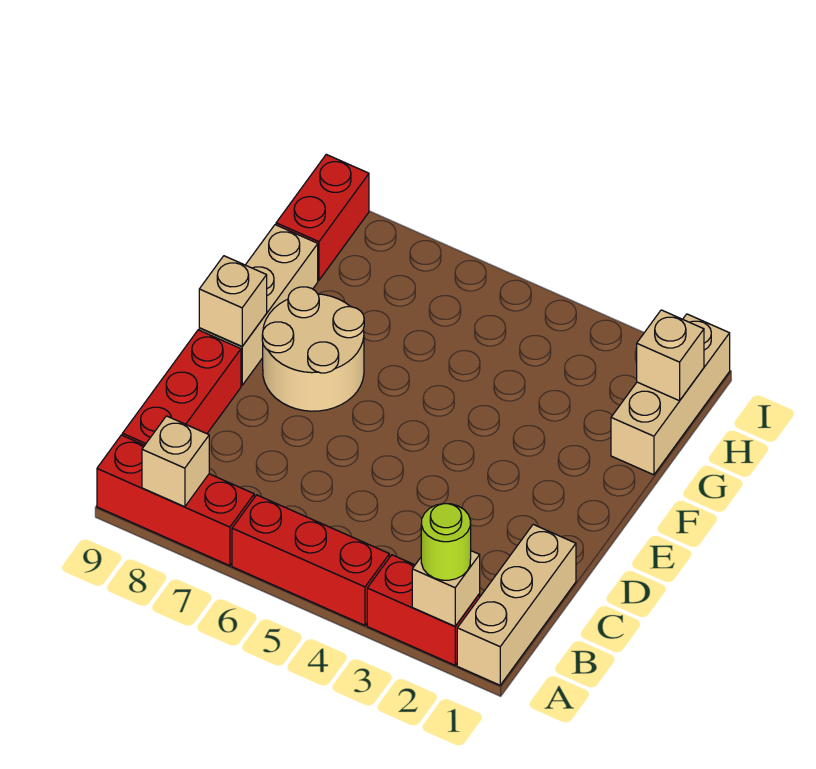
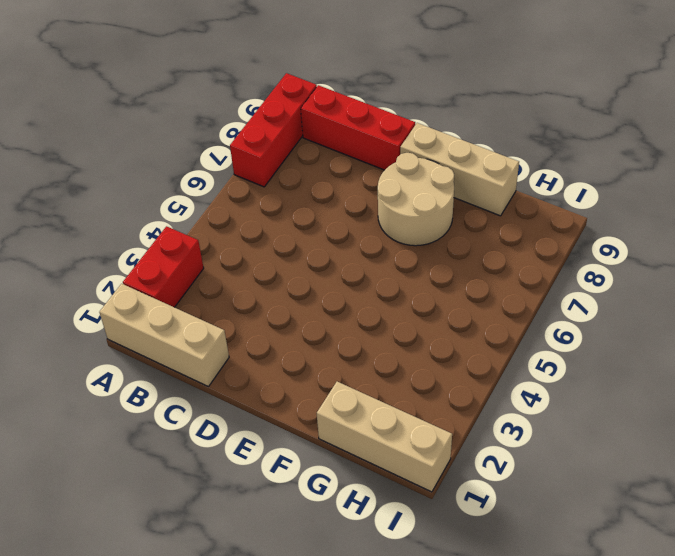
none -> red 1x3 brick [232,495,389,625]
none -> red 1x2 brick [276,154,369,280]
none -> tan 1x1 brick [412,551,480,626]

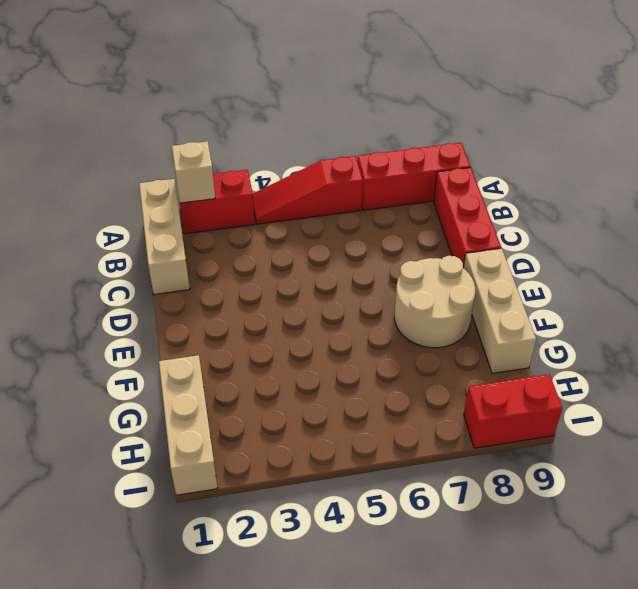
red 1x3 slope [253,156,363,224] -> red 1x3 brick [232,495,389,625]
red 1x2 brick [464,374,562,448] -> red 1x2 brick turned to [276,154,369,280]
none -> tan 1x1 brick [142,416,209,507]
none -> tan 1x1 brick [199,256,267,346]
none -> tan 1x1 brick [637,310,704,401]

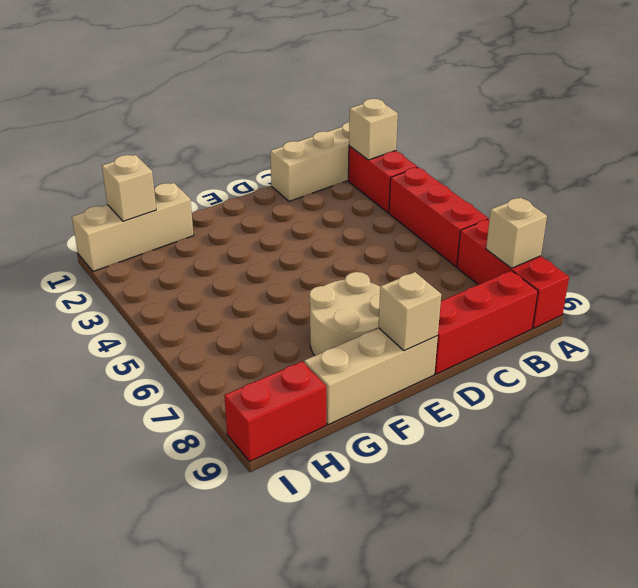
none -> lime 1x1 round brick [421,504,471,580]

